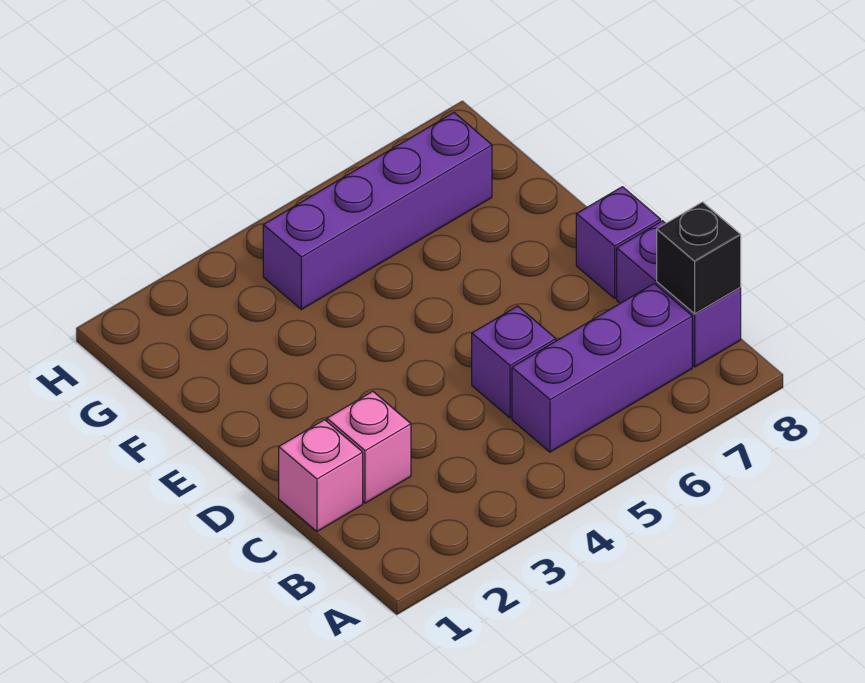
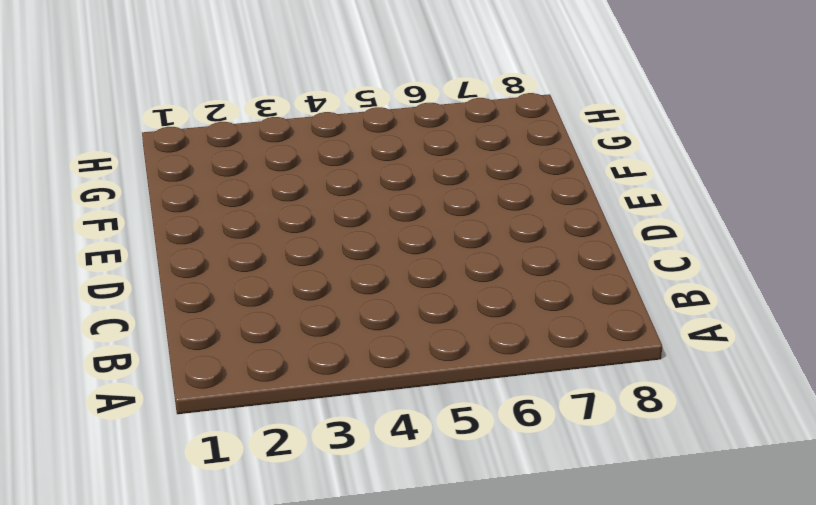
none -> purple 1x3 brick [512,284,692,452]
none -> purple 1x2 brick [617,221,741,367]

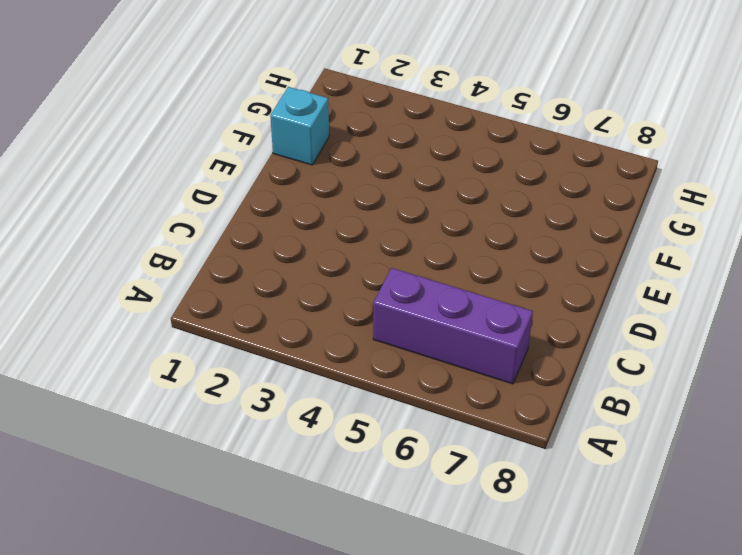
cyan 1x1 brick [270,87,329,165] -> none
none -> purple 1x2 brick [617,221,741,367]
none -> pink 1x1 brick [279,420,363,531]

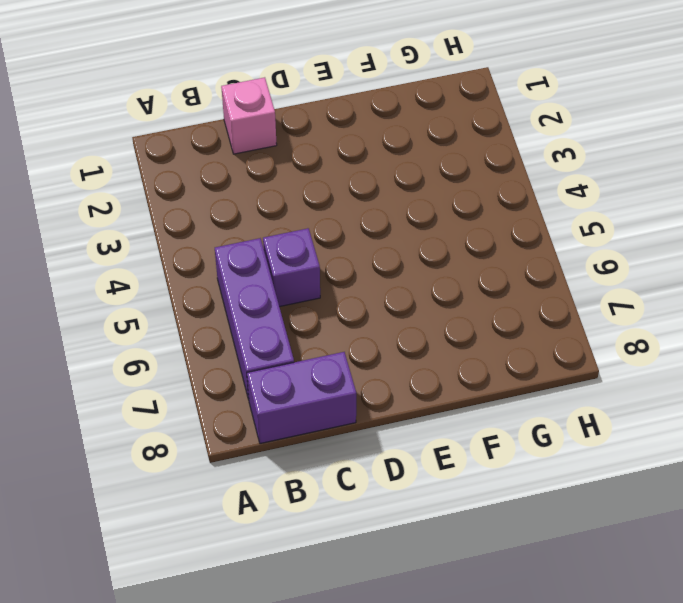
none -> pink 1x1 brick [327,391,411,503]
none -> purple 1x1 brick [576,187,661,298]

